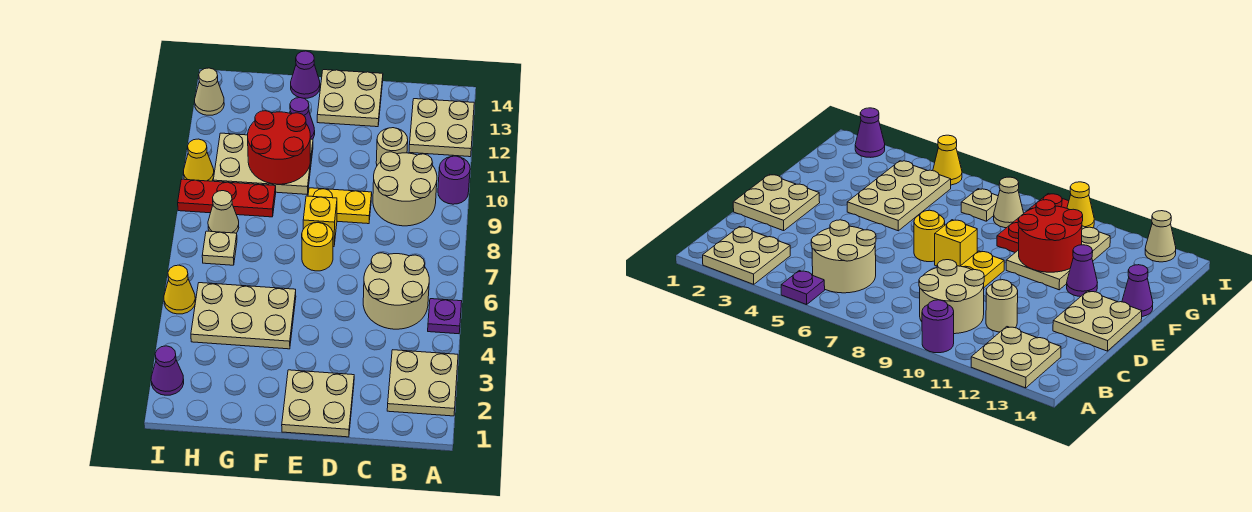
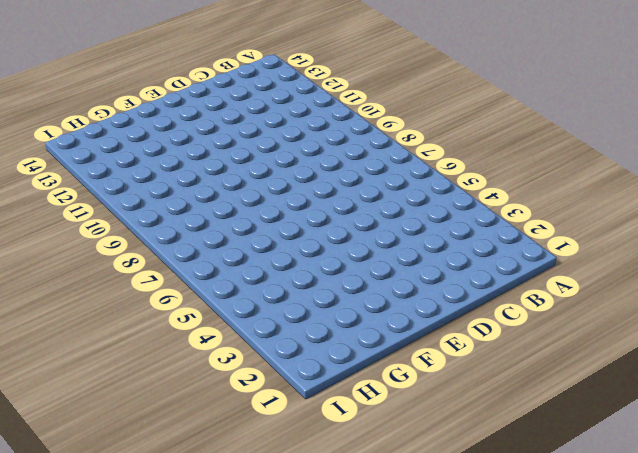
none -> tan 2x2 plate [387,350,458,416]
none -> purple 1x1 plate [428,299,462,334]
none -> purple 1x1 round brick [438,156,470,204]

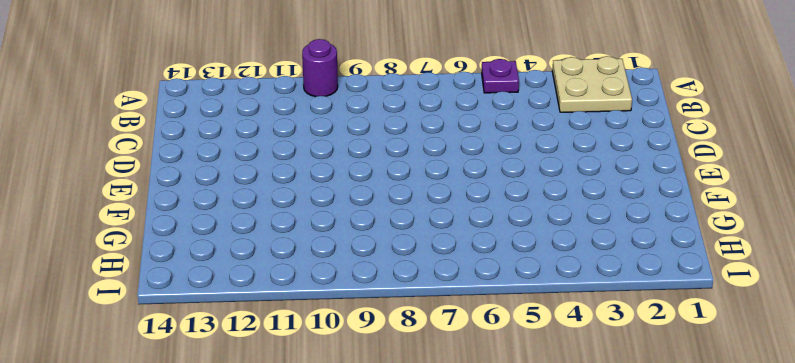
none -> tan 2x2 plate [409,99,474,157]
none -> tan 2x2 round brick [363,253,429,329]
none -> tan 2x2 round brick [373,152,437,226]

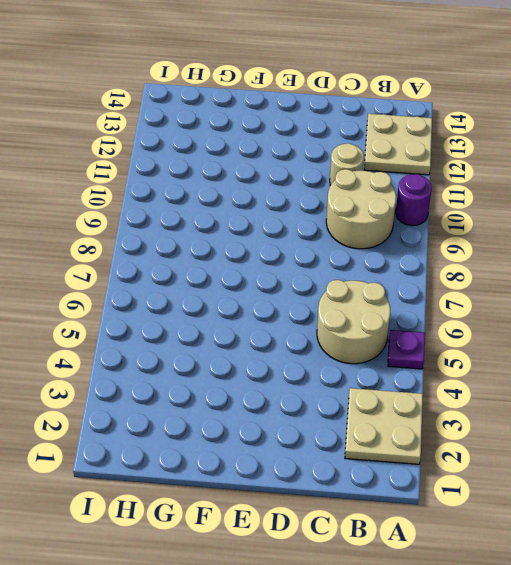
none -> tan 2x2 plate [282,370,354,437]
none -> yellow 1x2 plate [308,188,372,224]
none -> tan 2x2 plate [317,70,383,127]

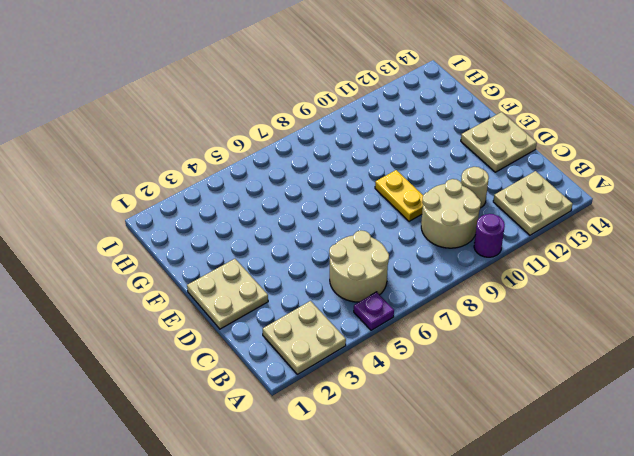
none -> yellow 1x1 round brick [302,222,333,271]
none -> yellow 1x1 brick [303,196,337,247]
none -> tan 2x3 plate [191,283,296,349]

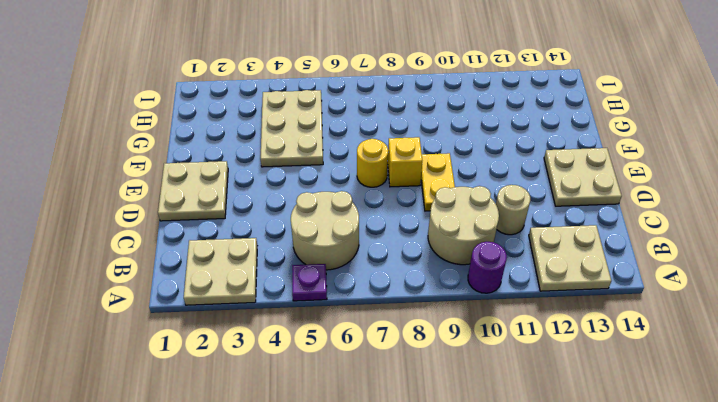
none -> tan 2x3 plate [213,133,313,194]
none -> purple 1x1 cone [290,98,315,139]
none -> purple 1x1 cone [291,51,320,98]

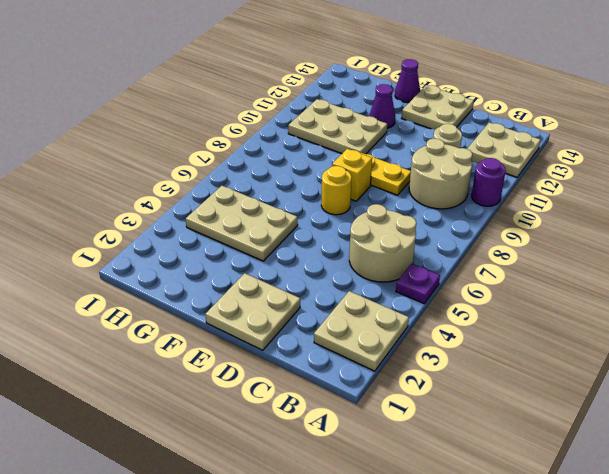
none -> red 1x3 plate [178,179,276,217]
none -> tan 1x1 plate [202,231,237,265]
none -> tan 1x1 cone [208,191,239,233]

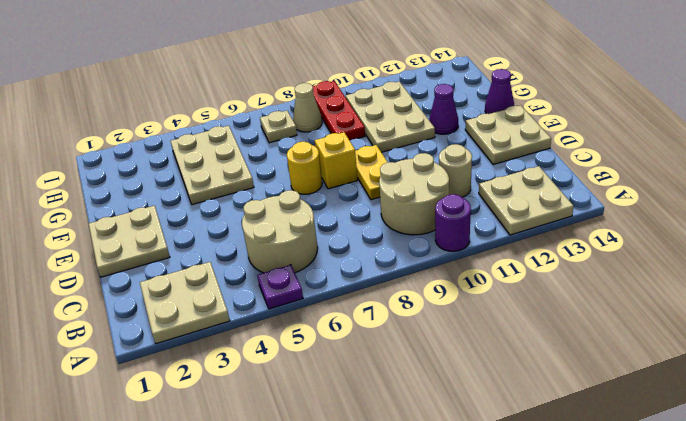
none -> purple 1x1 cone [151,346,184,395]
none -> yellow 1x1 cone [164,265,195,314]
none -> yellow 1x1 cone [184,139,214,181]

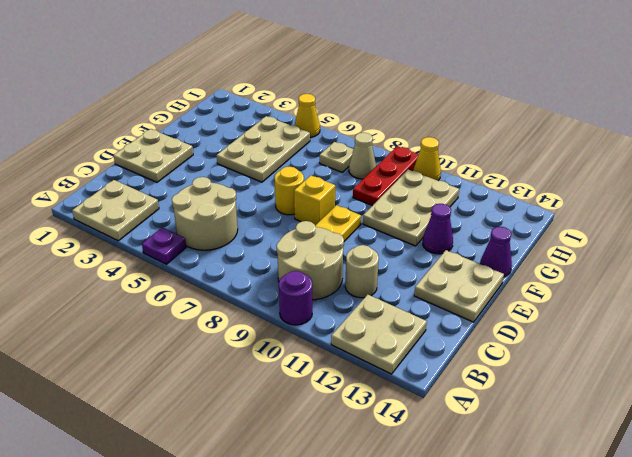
none -> purple 1x1 cone [151,346,184,395]
none -> tan 1x1 cone [195,68,224,115]
none -> red 2x2 round brick [248,111,310,184]

